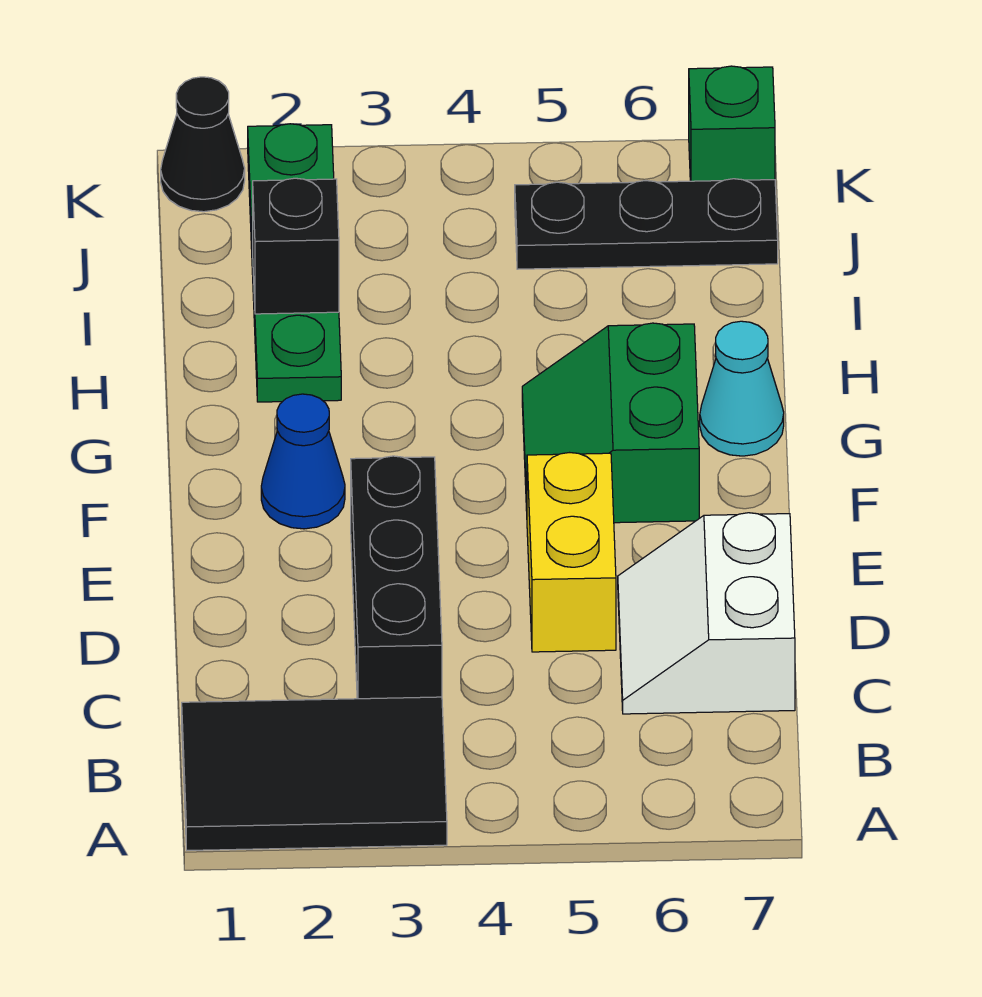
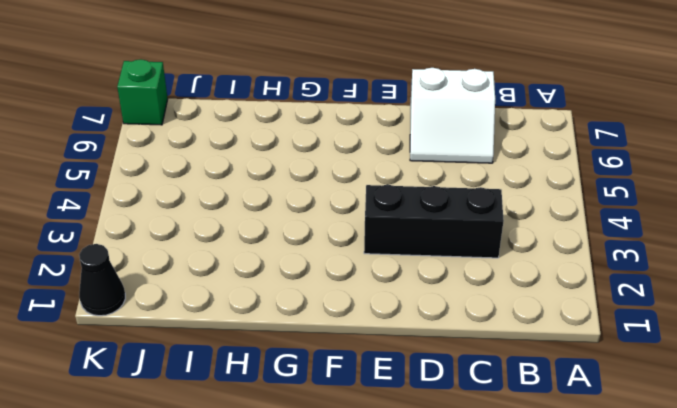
none -> black 2x3 tile [182,697,447,850]
none -> yellow 1x2 brick [527,453,616,652]
none -> blue 1x1 cone [261,394,345,529]

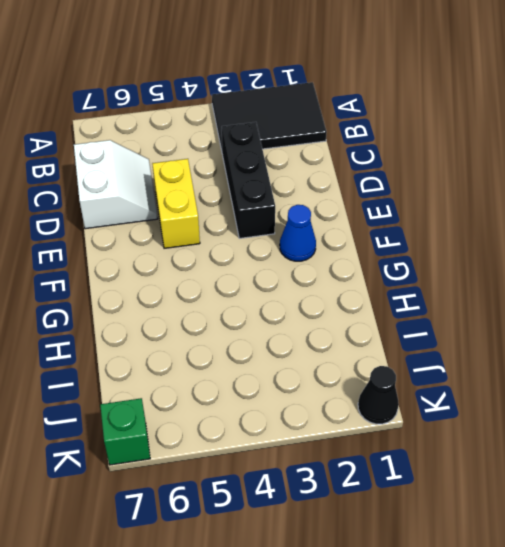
none -> green 2x2 slope [522,323,699,523]
none -> cyan 1x1 cone [700,321,784,456]
none -> green 1x4 plate [248,124,341,402]

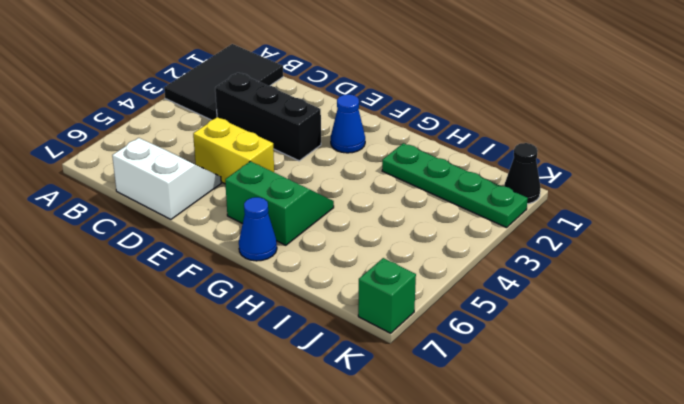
blue 1x1 cone [239,197,277,261] -> cyan 1x1 cone [700,321,784,456]
none -> black 1x3 plate [515,179,778,269]
none -> black 1x1 brick [253,178,339,314]

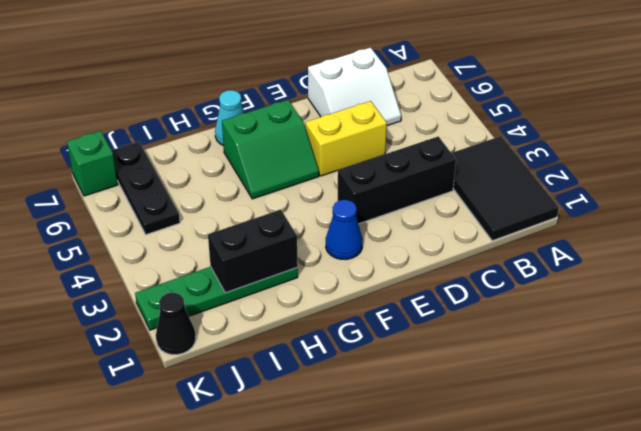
black 1x2 brick [208,210,298,293] -> black 1x1 brick [253,178,339,314]

